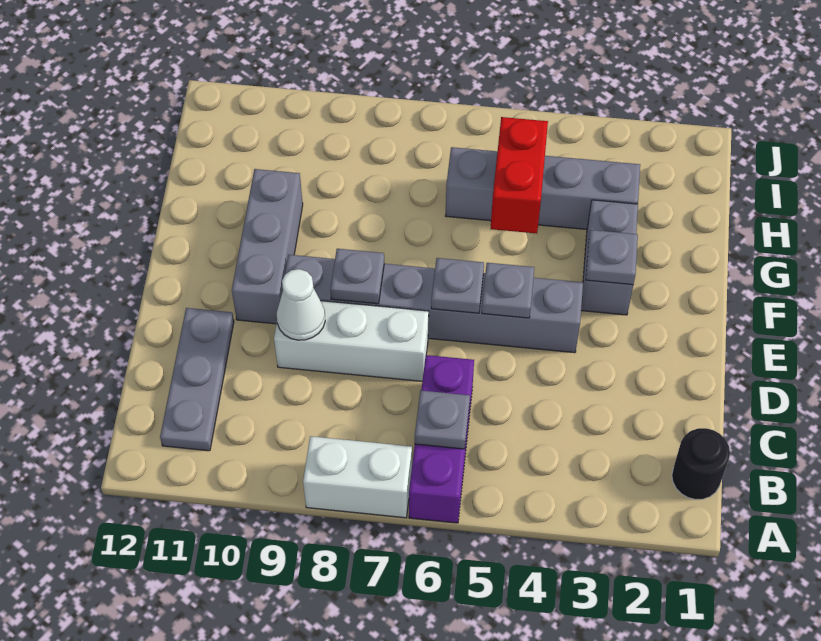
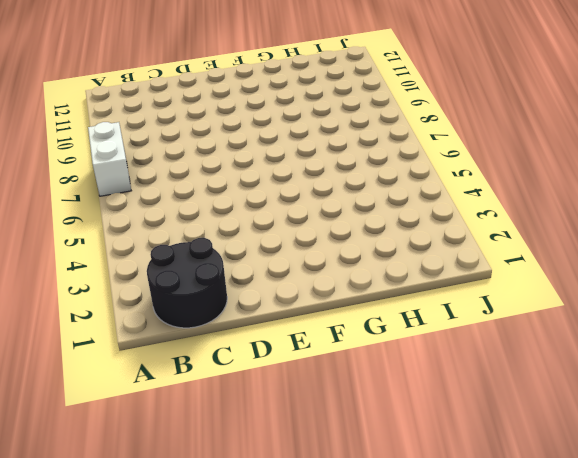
black 2x2 round brick [147,238,227,328] -> black 1x1 round brick [672,428,730,500]
none -> purple 1x3 brick [409,355,474,523]
none -> grey 1x3 plate [160,308,234,451]
none -> white 1x3 brick [274,301,429,381]

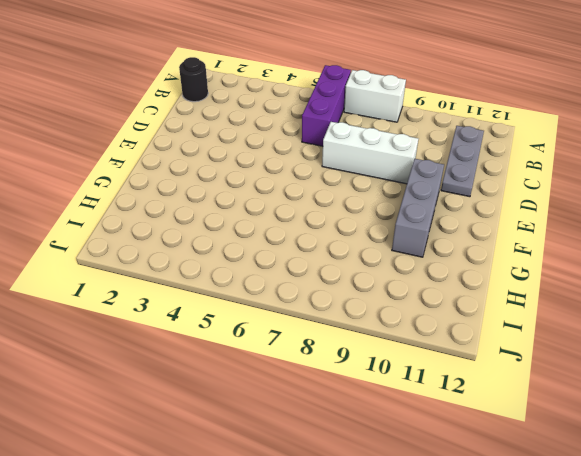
none -> grey 1x6 brick [281,255,583,353]
none -> grey 1x2 brick [581,200,638,315]
none -> grey 1x4 brick [446,147,640,229]

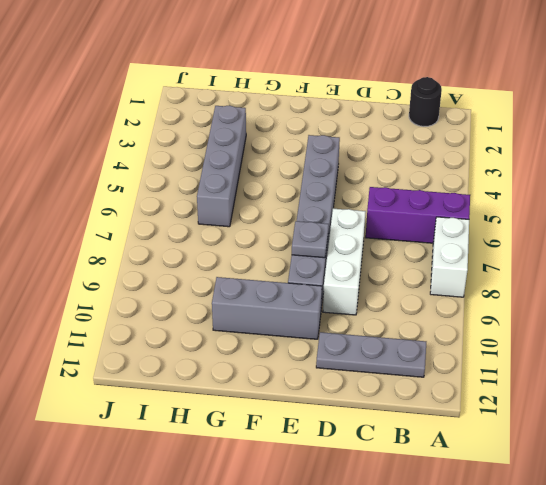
none -> grey 1x2 brick [581,200,638,315]
none -> grey 1x1 plate [415,391,470,449]
none -> white 1x1 cone [277,269,325,340]

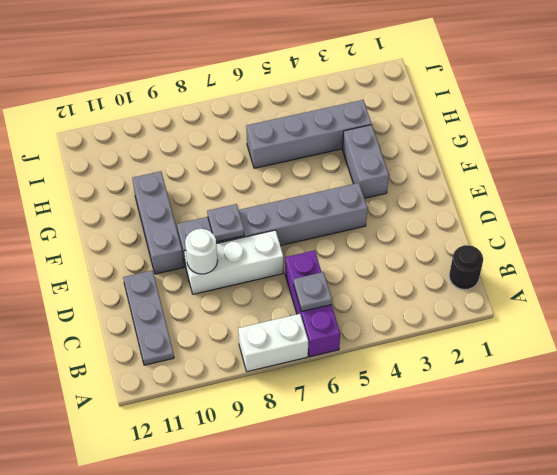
white 1x1 round brick [185,229,218,274] -> white 1x1 cone [277,269,325,340]
none -> grey 1x1 plate [482,263,534,318]
none -> grey 1x1 plate [431,258,484,313]
none -> grey 1x1 plate [586,230,638,285]

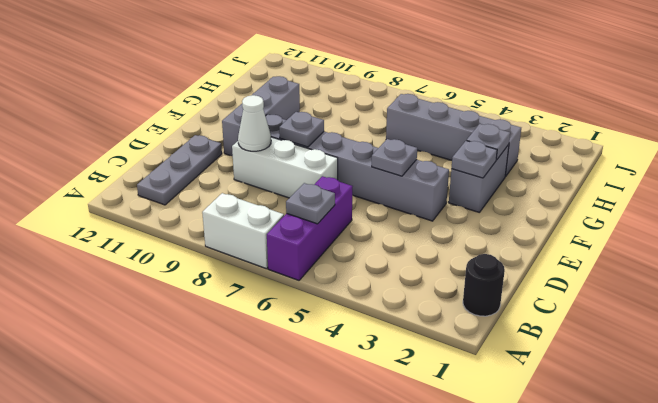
grey 1x1 plate [467,124,510,160] -> grey 1x1 plate moved to [431,258,484,313]
none -> red 1x2 brick [491,117,548,233]

